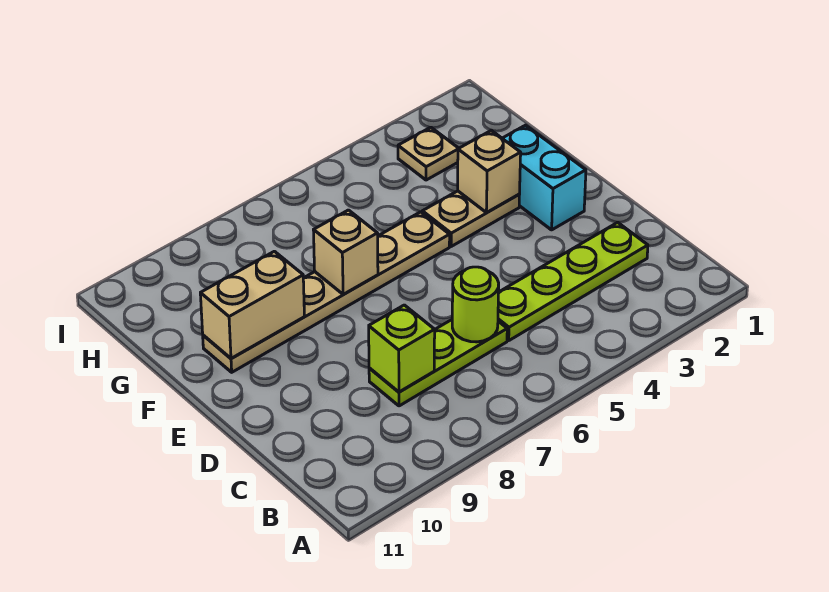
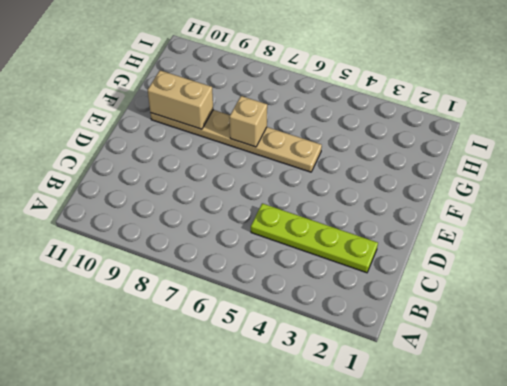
none -> lime 1x3 plate [369,320,507,406]
none -> cyan 1x2 brick [502,125,586,230]

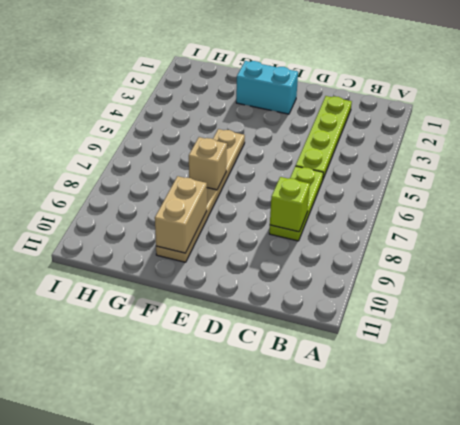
none -> tan 1x2 plate [422,191,519,247]
none -> tan 1x1 plate [398,127,459,180]

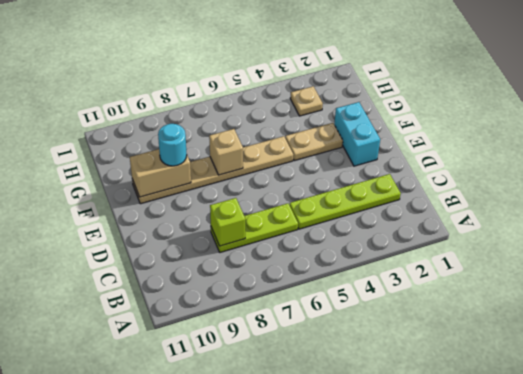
cyan 1x1 round brick [158,124,187,166] -> none
none -> lime 1x1 round brick [452,267,499,342]
none -> tan 1x1 brick [458,130,521,213]

